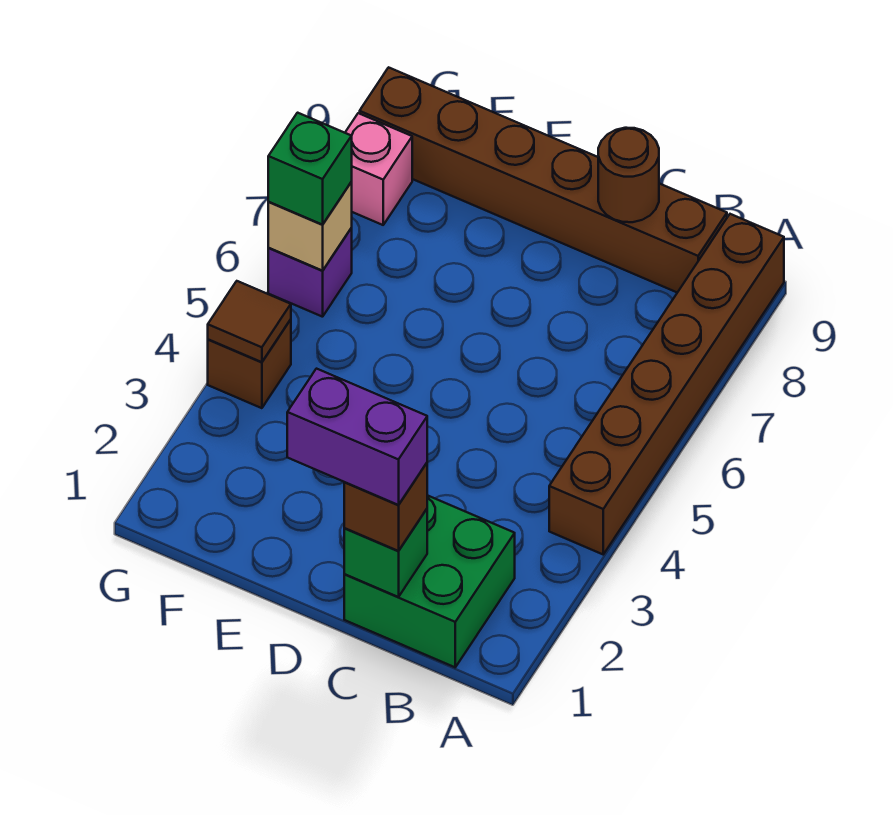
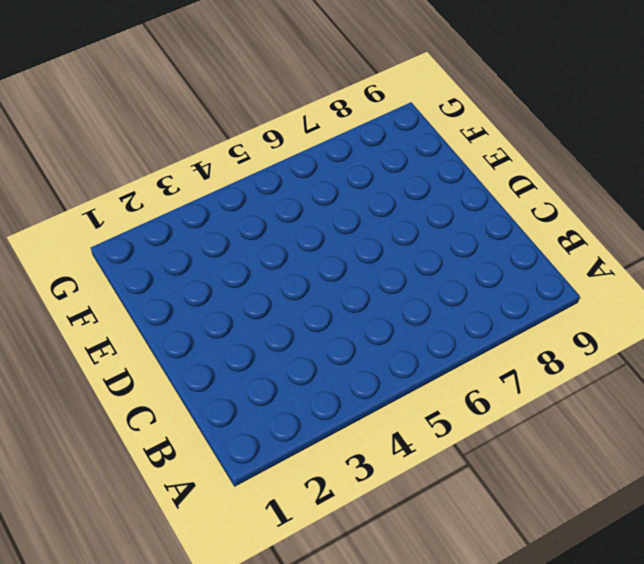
none -> brown 1x6 brick [549,214,784,554]
none -> green 2x2 brick [344,495,515,667]
none -> brown 1x6 brick [360,67,727,293]

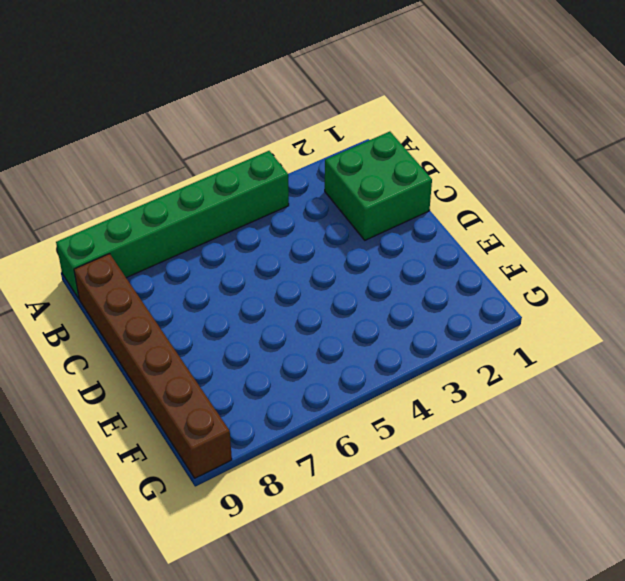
green 1x6 brick [56,151,289,298] -> brown 1x6 brick [549,214,784,554]
none -> brown 1x1 brick [208,319,291,408]
none -> purple 1x1 brick [268,228,352,317]
none -> pink 1x1 brick [345,113,412,225]

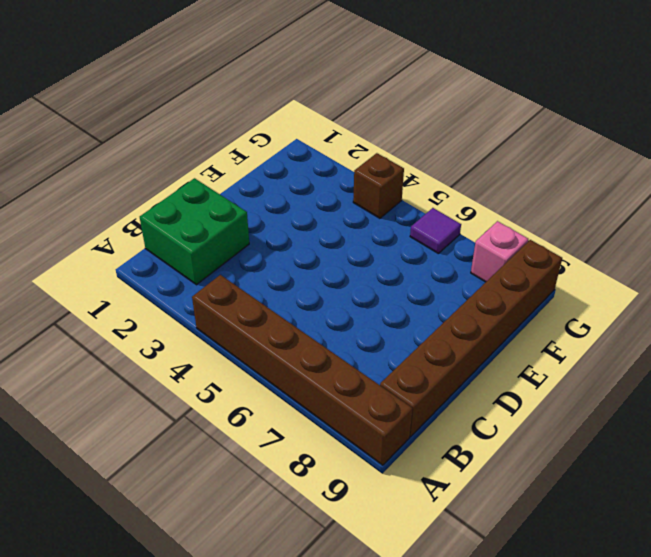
purple 1x1 tile [410,208,461,253] -> purple 1x1 brick [268,228,352,317]
none -> green 1x1 brick [344,509,427,597]
none -> brown 1x1 round brick [598,128,659,222]
none -> brown 1x1 tile [208,281,291,362]

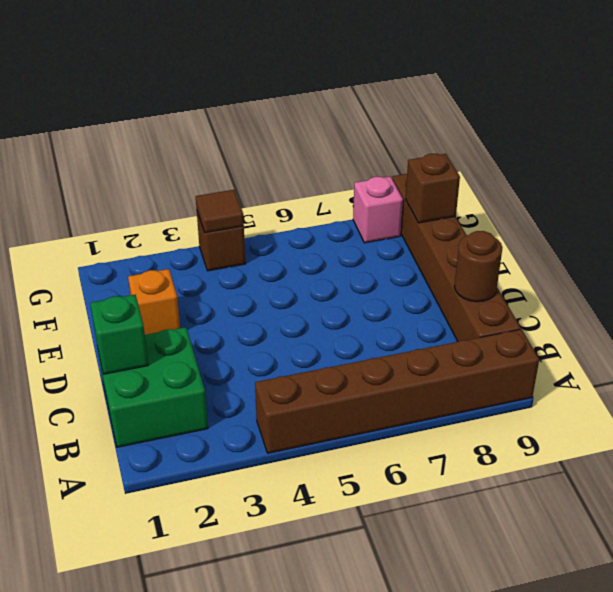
orange 1x1 brick [128,269,180,335] -> none
brown 1x1 brick [406,154,460,223] -> brown 1x1 brick moved to [344,463,427,551]
none -> purple 1x1 brick [268,228,352,317]
none -> tan 1x1 brick [268,182,352,271]
none -> green 1x1 brick [268,113,352,225]

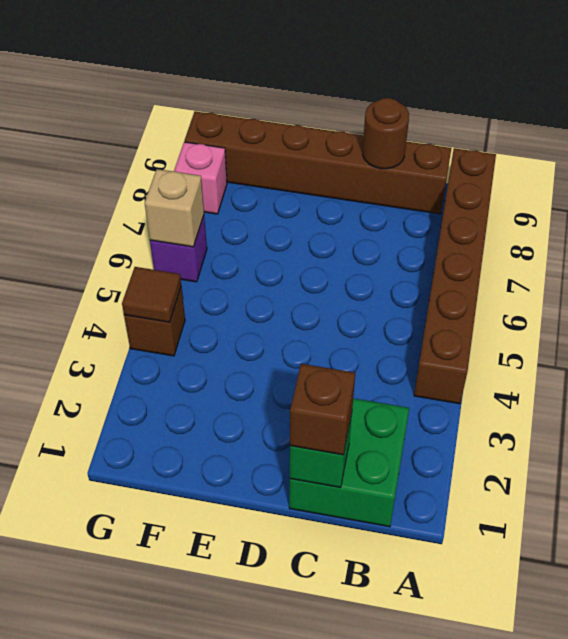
none -> green 1x1 brick [268,113,352,225]
none -> purple 1x2 brick [287,369,427,505]

